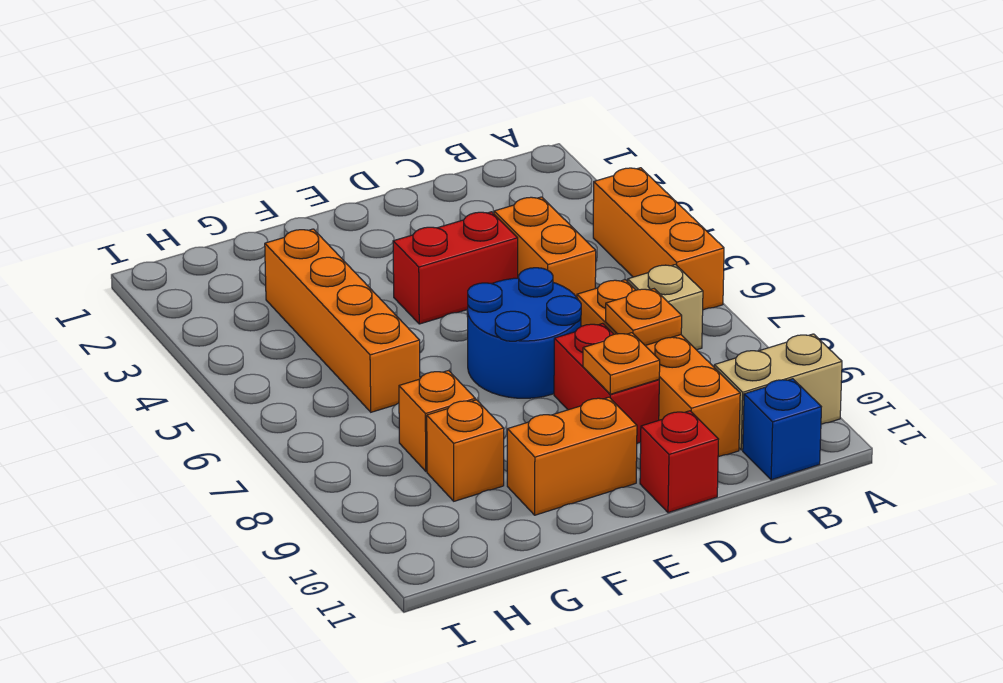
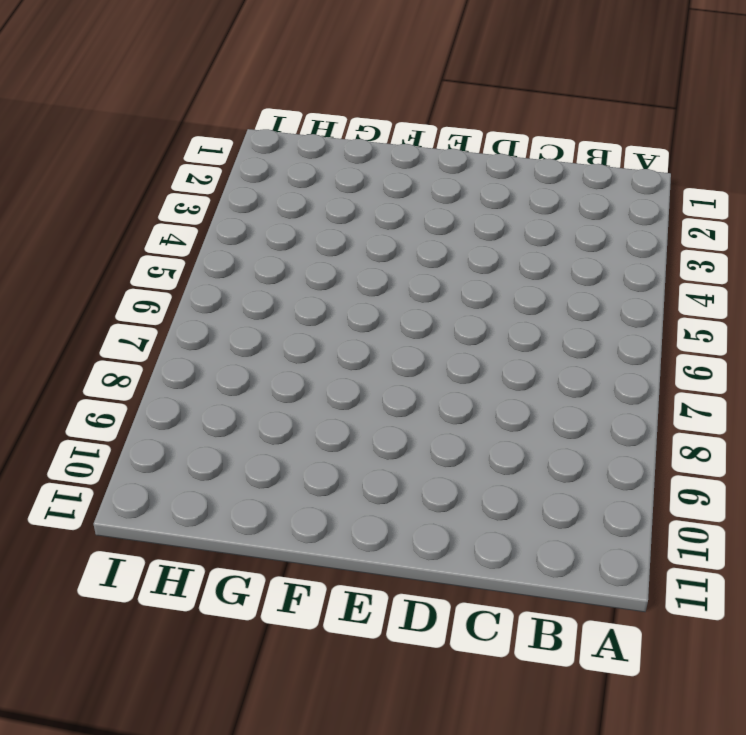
none -> orange 1x3 brick [593,168,724,310]
none -> tan 1x2 brick [714,334,842,450]
none -> tan 1x1 brick [628,265,703,350]

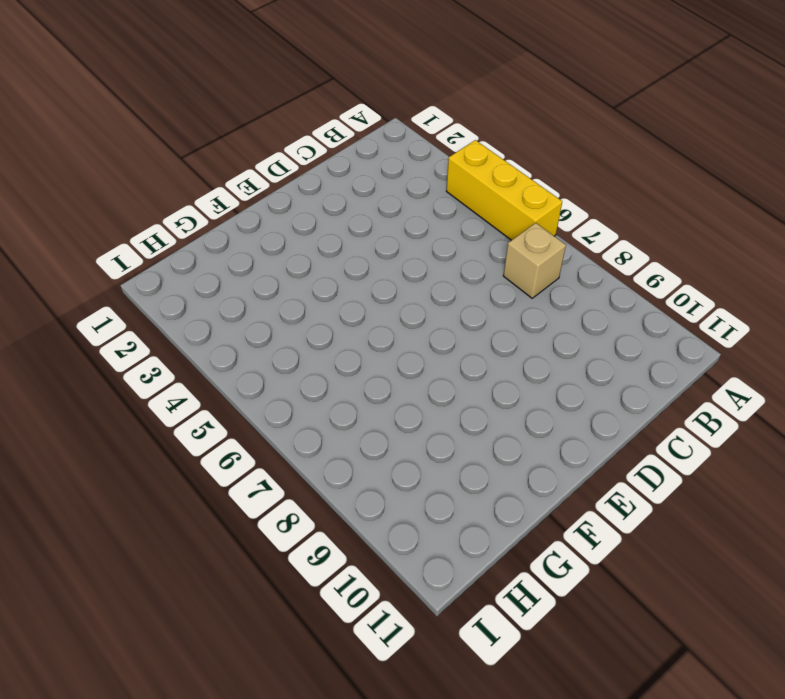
yellow 1x3 brick [446,140,562,240] -> orange 1x3 brick [593,168,724,310]
none -> tan 1x2 brick [714,334,842,450]
none -> blue 1x1 brick [743,379,821,480]
none -> orange 1x2 brick [494,197,596,297]

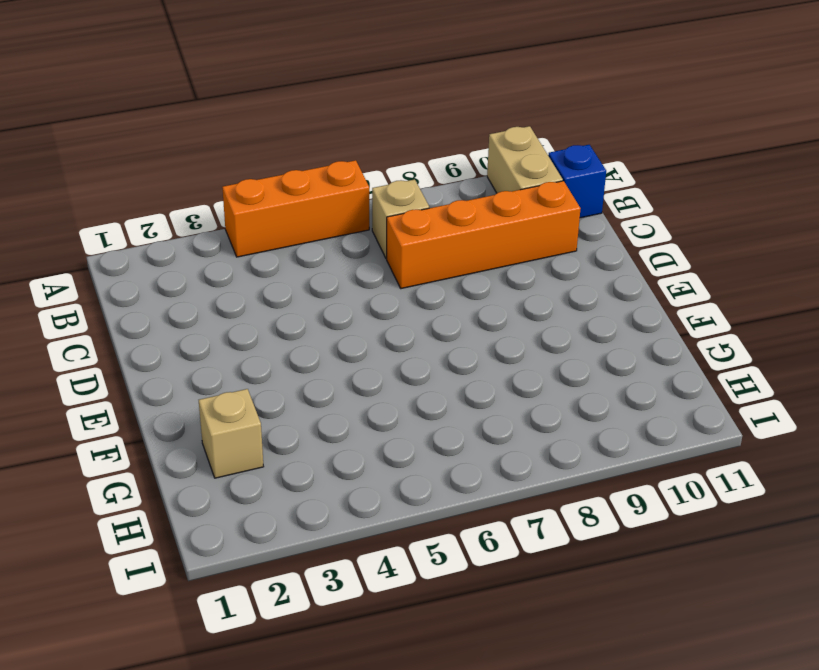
tan 1x1 brick [199,389,264,478] -> none
none -> orange 1x2 brick [494,197,596,297]
none -> red 1x2 brick [393,212,518,324]
none -> blue 2x2 round brick [467,268,581,398]

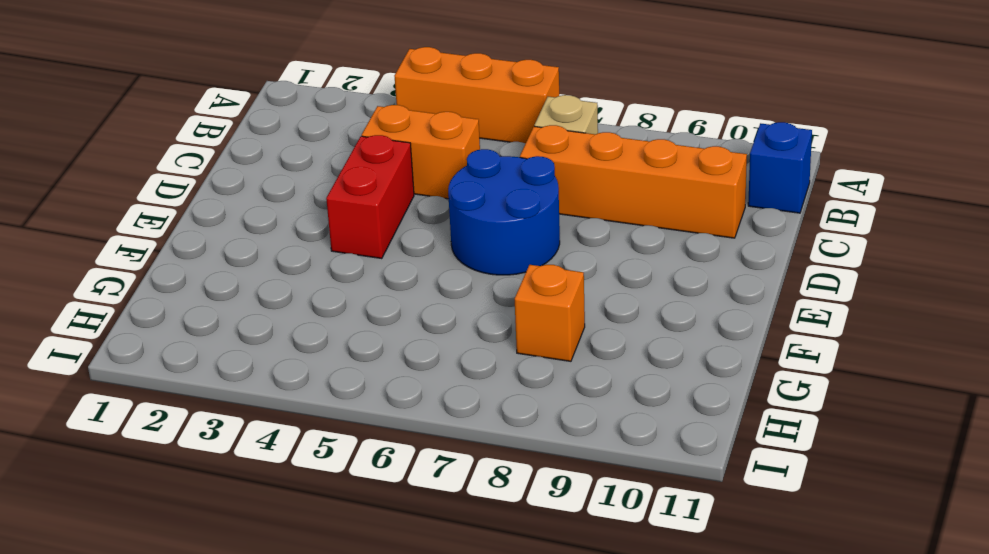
none -> tan 1x2 brick [714,334,842,450]
none -> red 1x2 brick [554,323,659,443]
none -> red 1x1 brick [640,411,719,513]

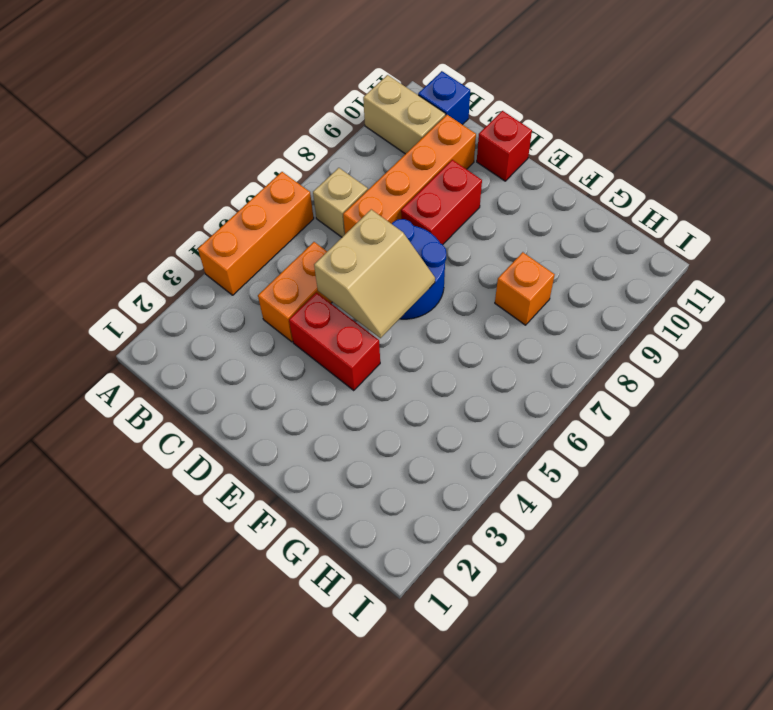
tan 2x2 slope [314,210,435,338] -> none
none -> orange 1x2 brick [507,397,637,515]
none -> orange 1x4 brick [265,229,420,412]
none -> orange 1x1 brick [427,400,504,501]

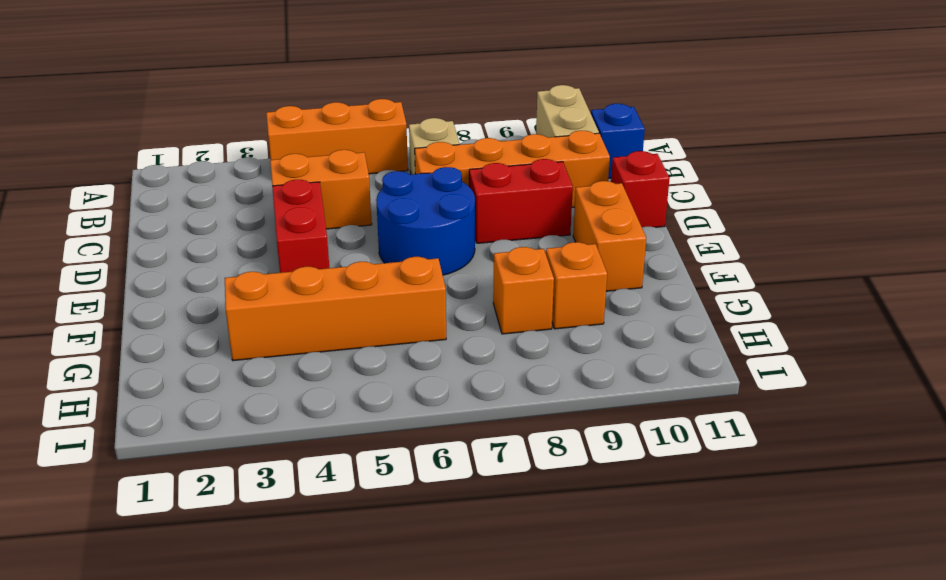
none -> orange 1x1 plate [606,289,682,345]
none -> orange 1x1 plate [583,333,660,394]

